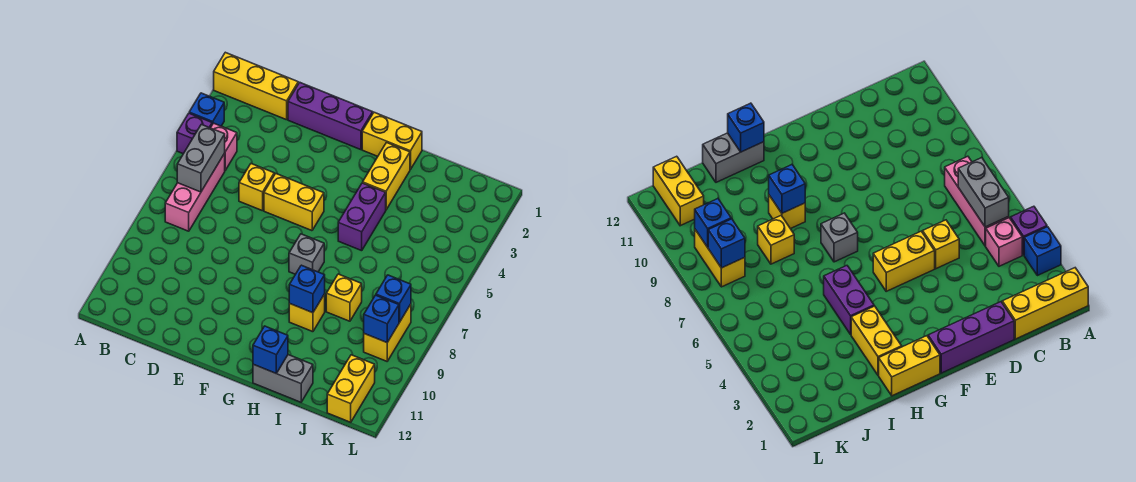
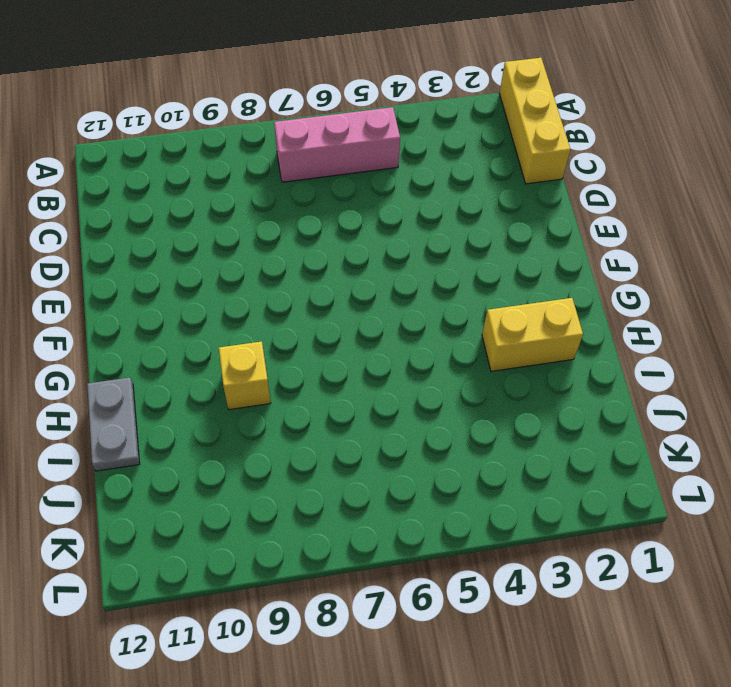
grey 1x2 plate [87,378,140,471] -> grey 1x2 brick [253,355,313,402]
none -> blue 1x1 brick [189,93,224,126]
none -> purple 1x1 brick [177,113,212,154]
none -> pink 1x1 brick [211,123,237,170]

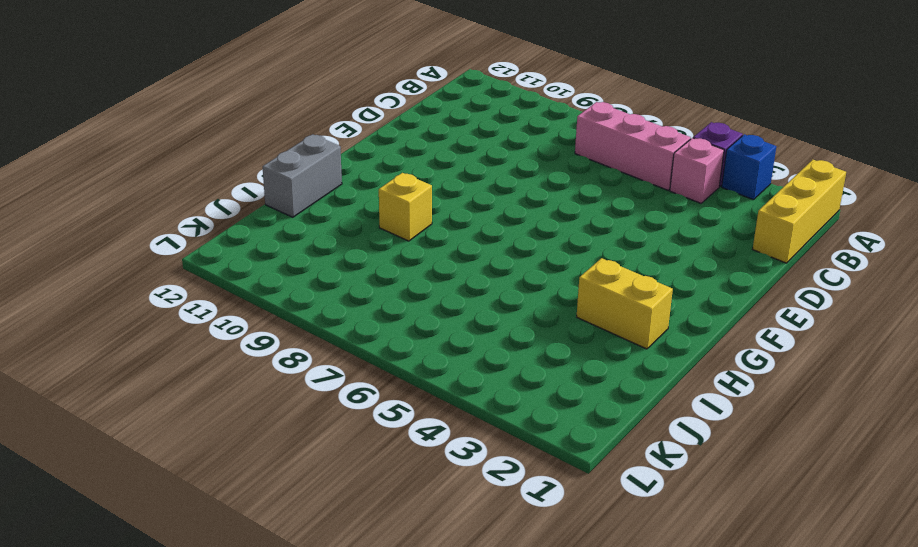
none -> purple 1x3 brick [288,82,373,150]
none -> yellow 1x1 brick [239,164,274,211]
none -> yellow 1x2 brick [264,174,324,231]

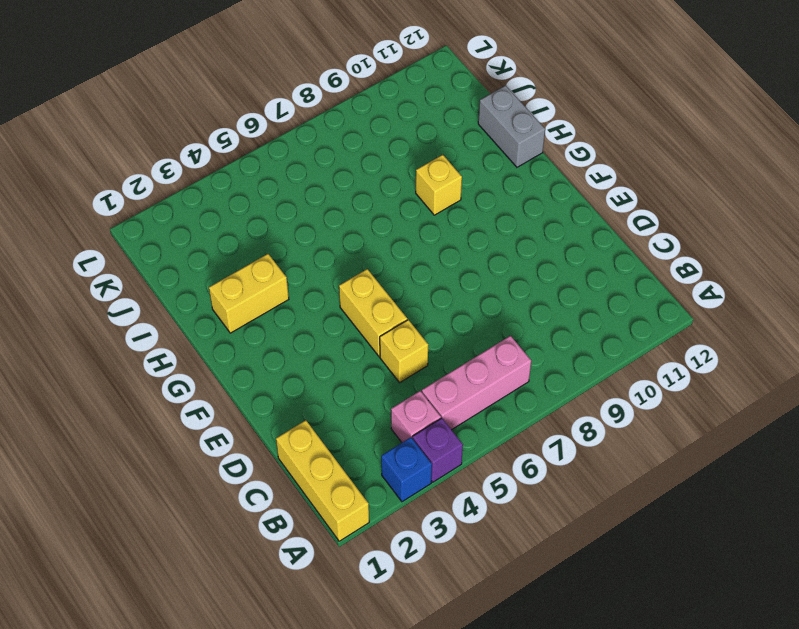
none -> purple 1x3 brick [288,82,373,150]
none -> yellow 1x2 brick [362,112,422,170]
none -> grey 1x1 brick [289,234,324,274]

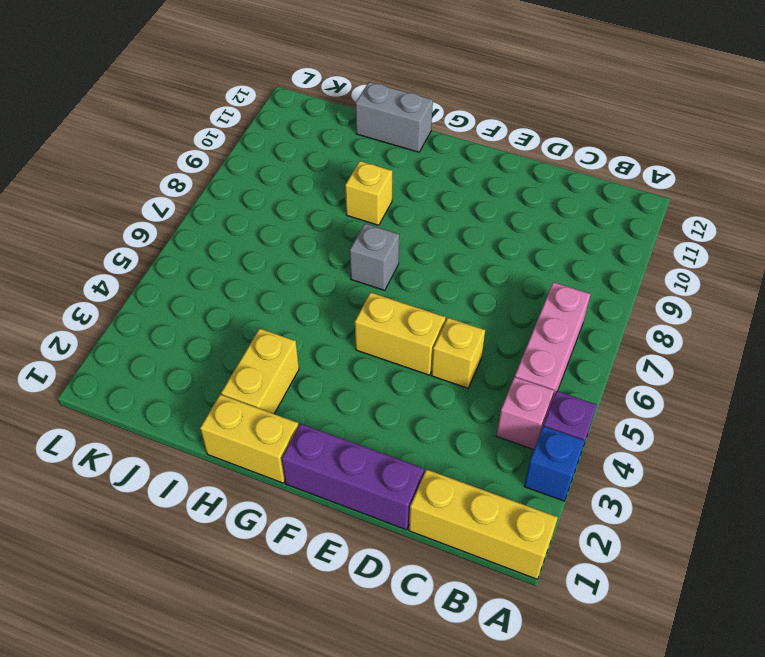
none -> purple 1x2 brick [338,183,386,251]
none -> yellow 1x1 brick [326,274,362,321]
none -> yellow 1x2 brick [364,304,411,361]

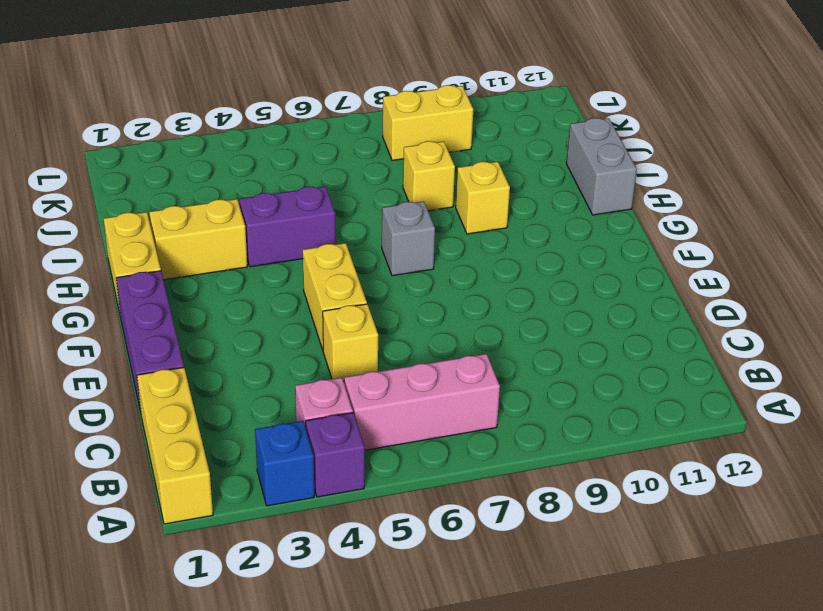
none -> yellow 1x2 brick [327,355,375,422]
none -> grey 1x2 brick [177,124,225,192]
none -> blue 1x1 brick [289,265,325,313]

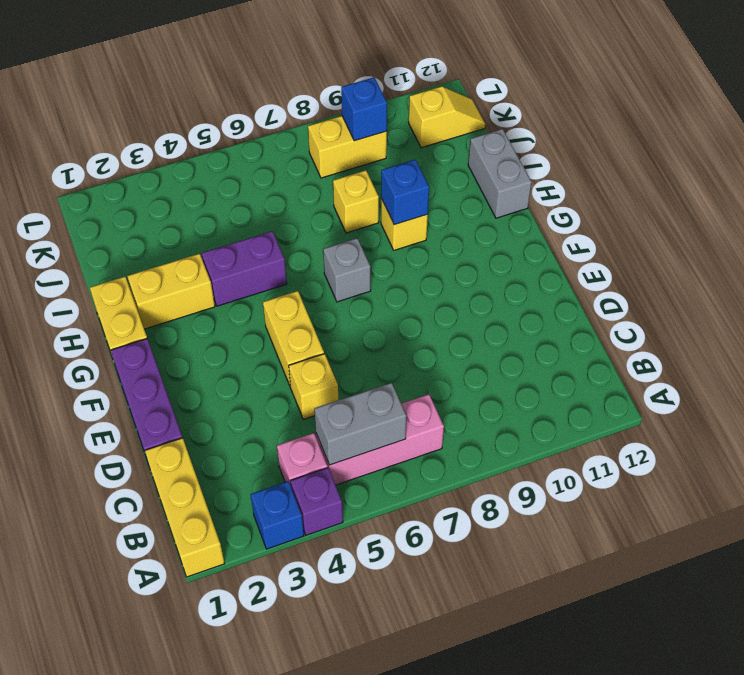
yellow 1x2 slope [409,86,485,148] -> yellow 1x2 brick [327,355,375,422]
none -> blue 1x1 brick [253,326,288,373]
none -> blue 1x1 brick [376,275,411,322]

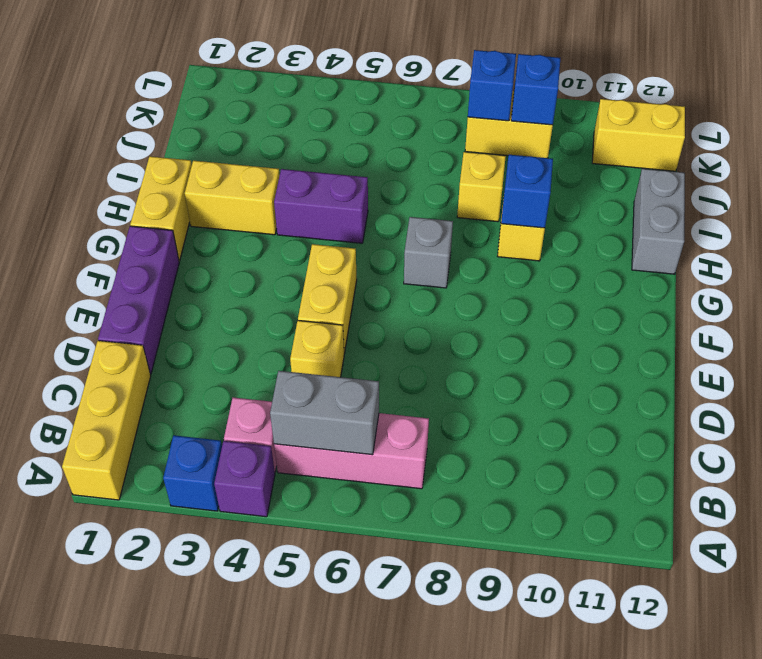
none -> blue 1x1 brick [253,326,288,373]

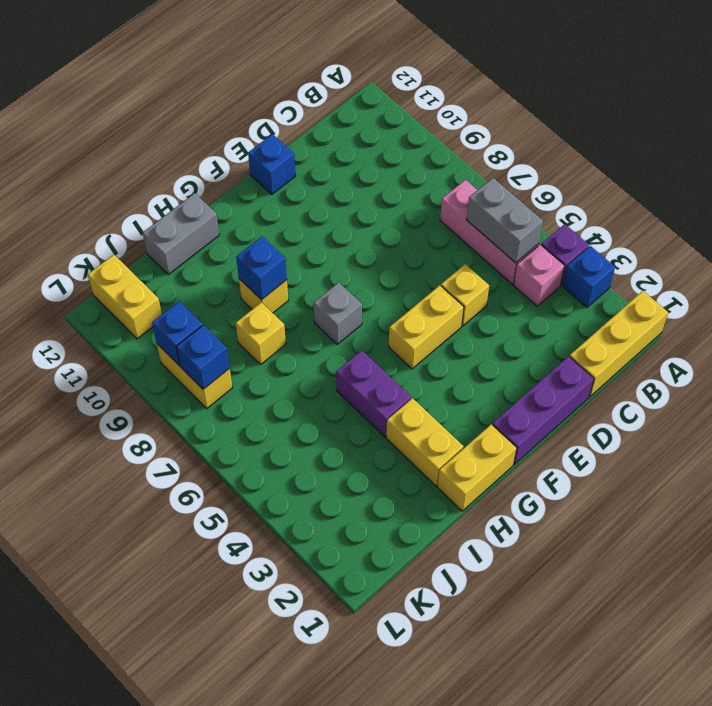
blue 1x1 brick [248,134,295,194] -> blue 1x1 brick moved to [253,326,288,373]

